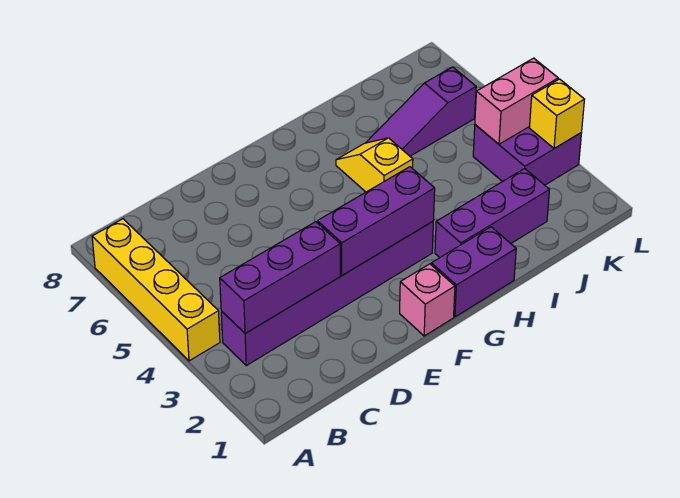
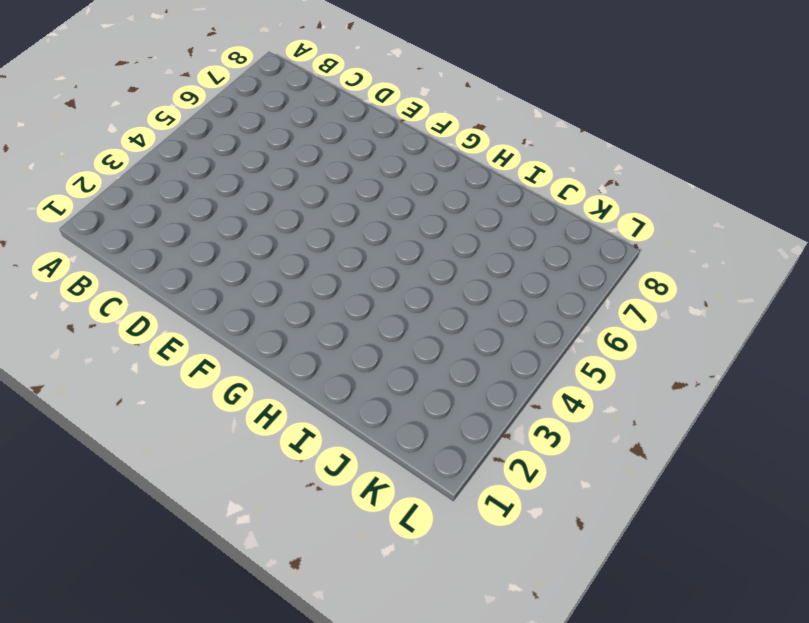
none -> yellow 1x4 brick [92,219,220,361]
none -> purple 1x6 brick [221,222,433,365]
none -> pink 1x1 brick [400,264,455,336]

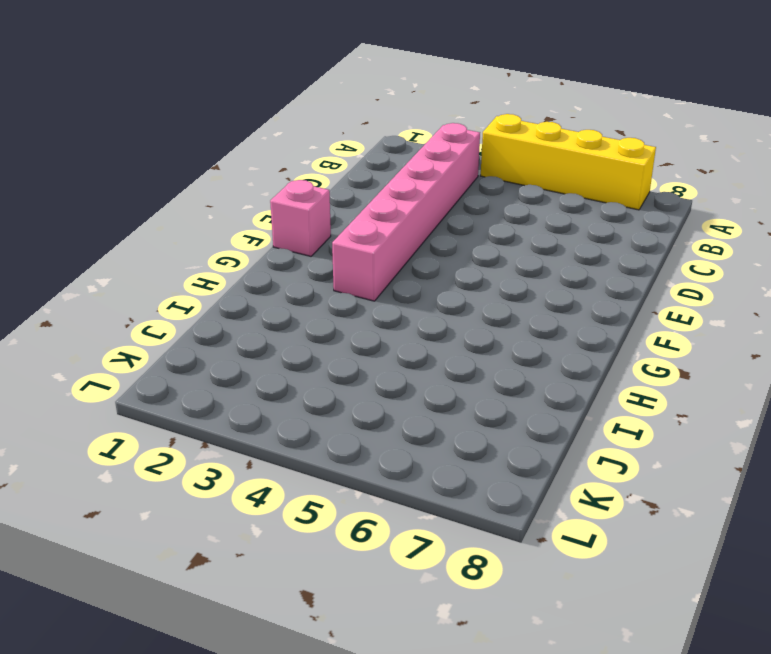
pink 1x6 brick [332,123,480,301] -> purple 1x6 brick [221,222,433,365]
none -> purple 1x2 brick [431,227,516,317]
none -> purple 1x3 brick [435,168,549,257]
none -> yellow 1x2 slope [336,138,413,192]

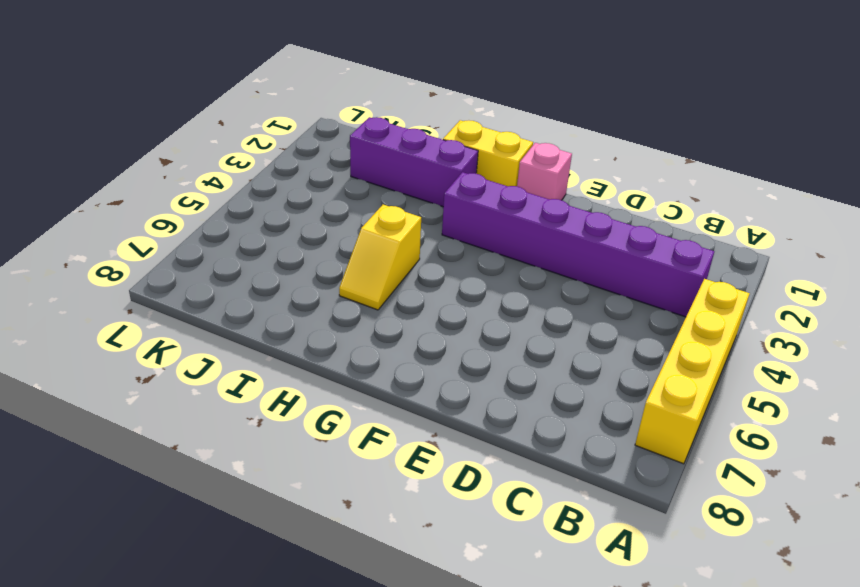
yellow 1x2 brick [443,120,533,186] -> purple 1x2 brick [431,227,516,317]
none -> purple 1x3 slope [366,67,476,156]
none -> purple 2x2 brick [473,125,581,185]
none -> purple 1x3 brick [220,222,340,333]

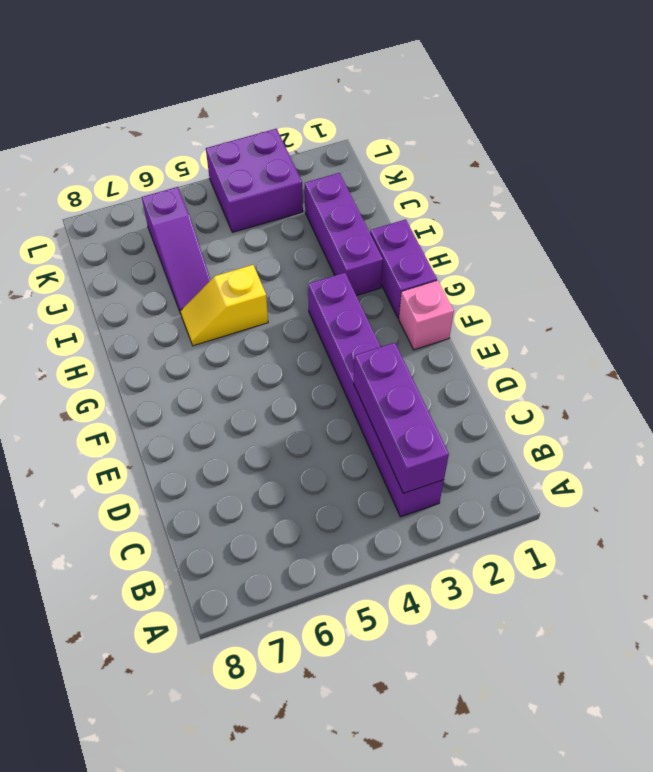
none -> yellow 1x4 brick [92,219,220,361]
none -> purple 1x3 brick [317,167,435,275]
none -> pink 1x2 brick [475,58,558,144]

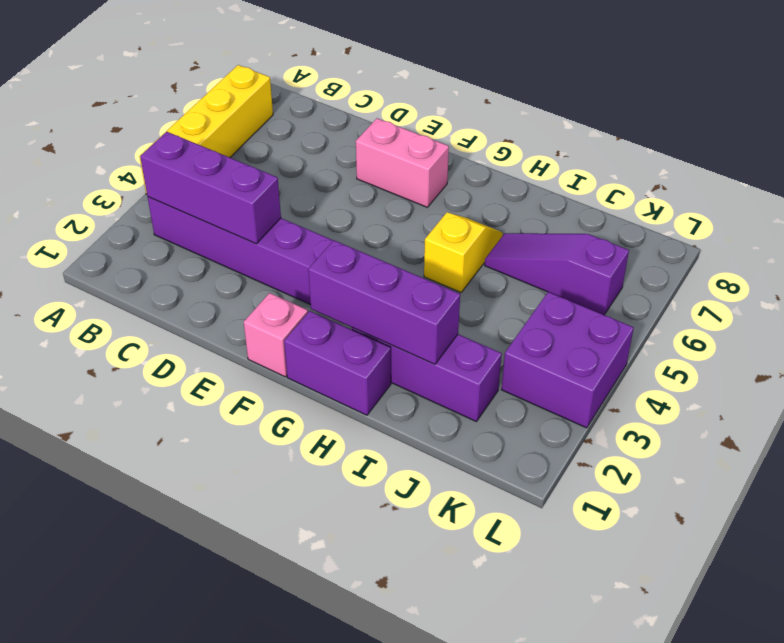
pink 1x2 brick [356,118,449,207] -> pink 1x2 brick moved to [475,58,558,144]
purple 1x3 brick [308,240,460,364] -> purple 1x3 brick moved to [317,167,435,275]
none -> yellow 1x1 brick [530,79,585,149]

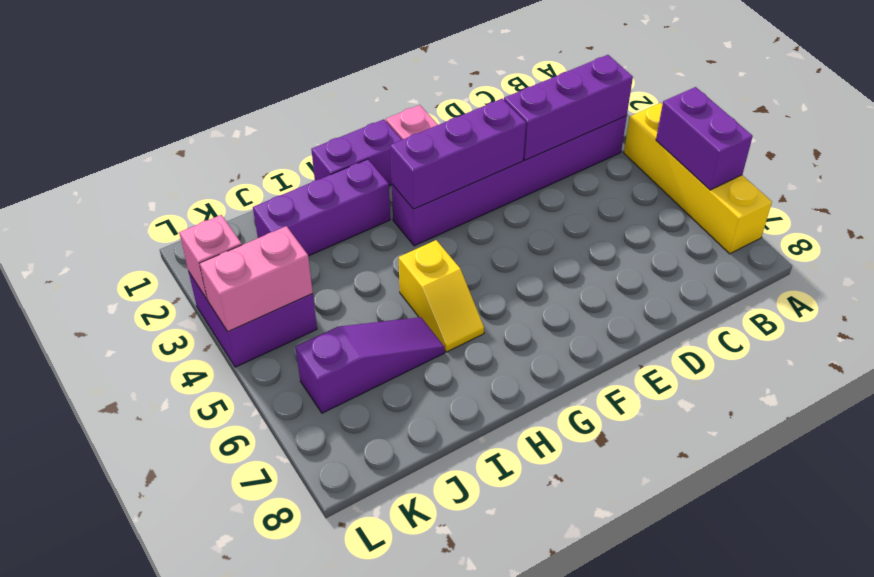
purple 1x2 brick [656,87,753,190] -> none
pink 1x1 brick [179,215,242,300] -> yellow 1x1 brick [530,79,585,149]

